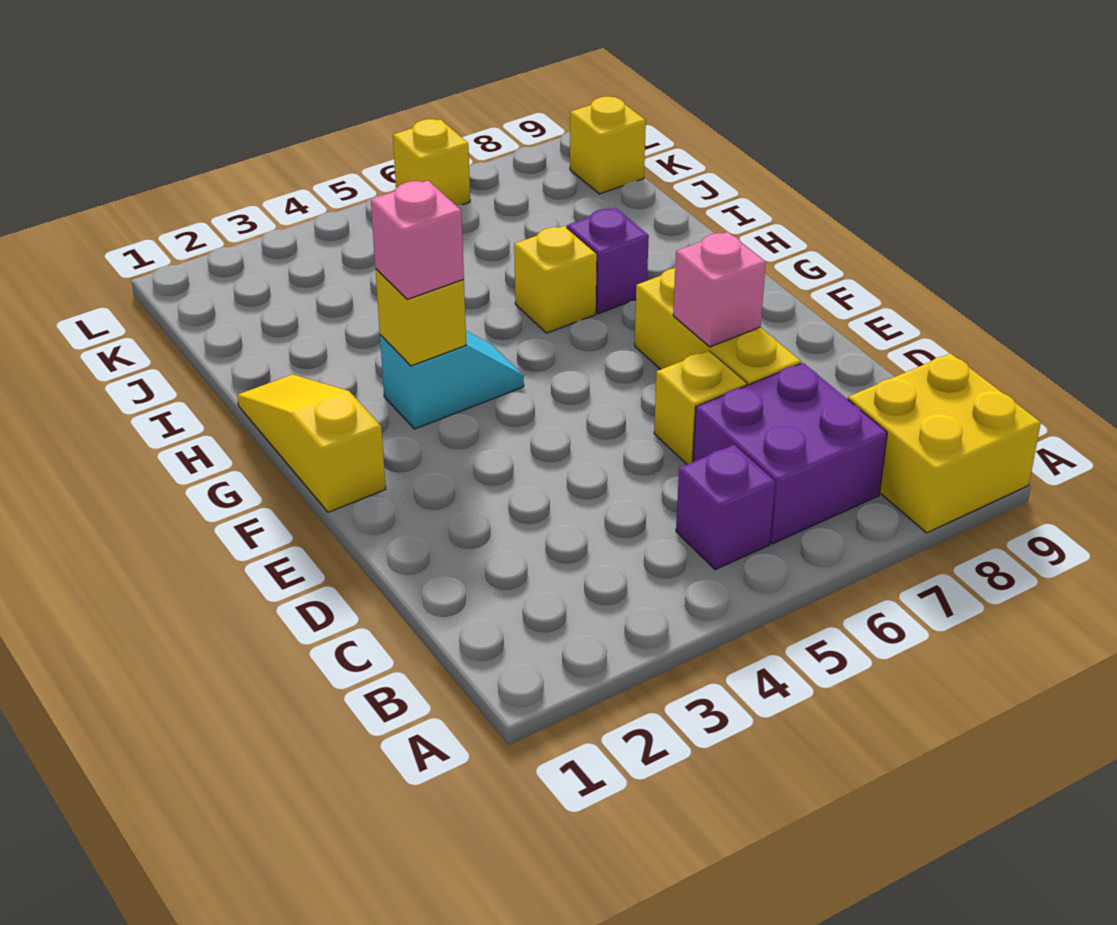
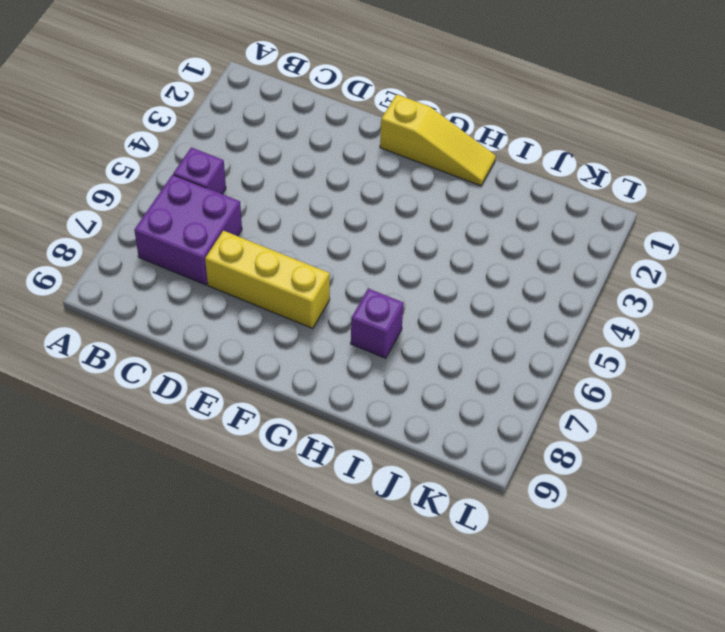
none -> yellow 2x2 brick [848,353,1041,533]
none -> yellow 1x1 brick [654,351,747,464]
none -> cyan 1x2 slope [380,331,524,429]

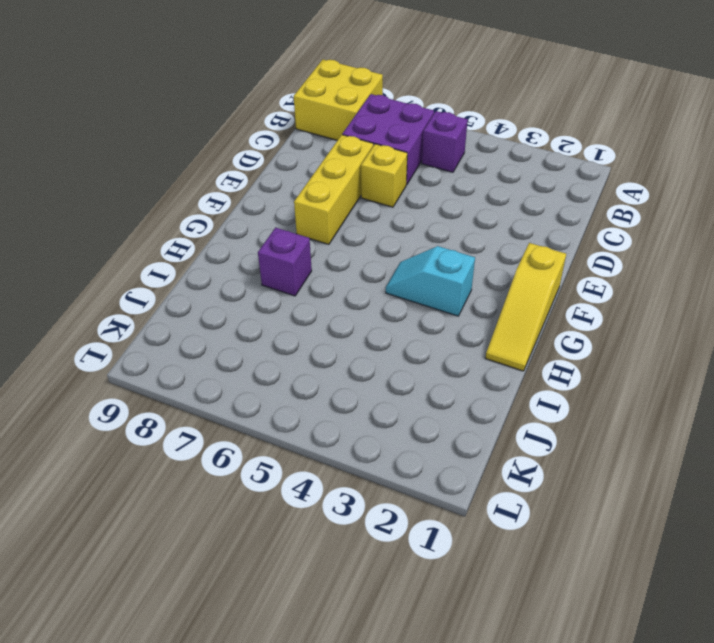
none -> yellow 1x1 brick [514,226,597,333]
none -> yellow 1x1 brick [570,97,646,194]
none -> yellow 1x1 brick [393,119,470,205]

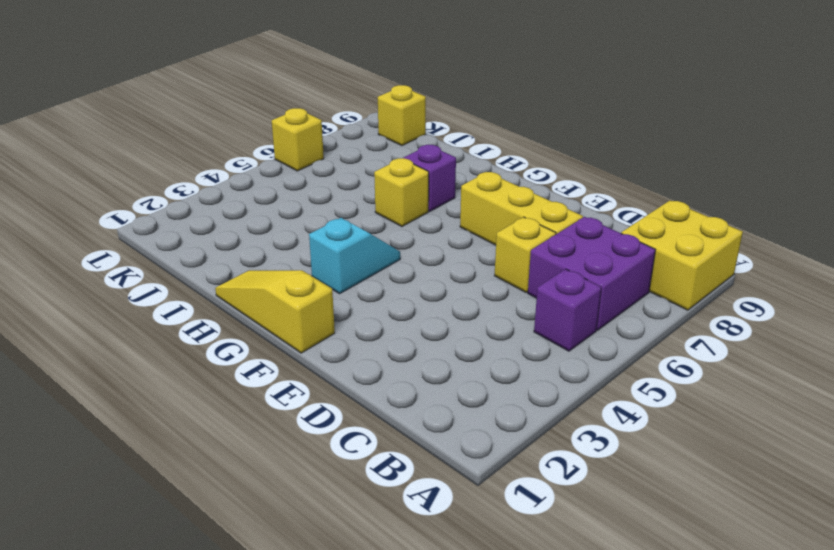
none -> pink 1x1 brick [673,232,766,347]
none -> yellow 1x1 brick [375,269,466,366]
none -> pink 1x1 brick [371,181,464,299]

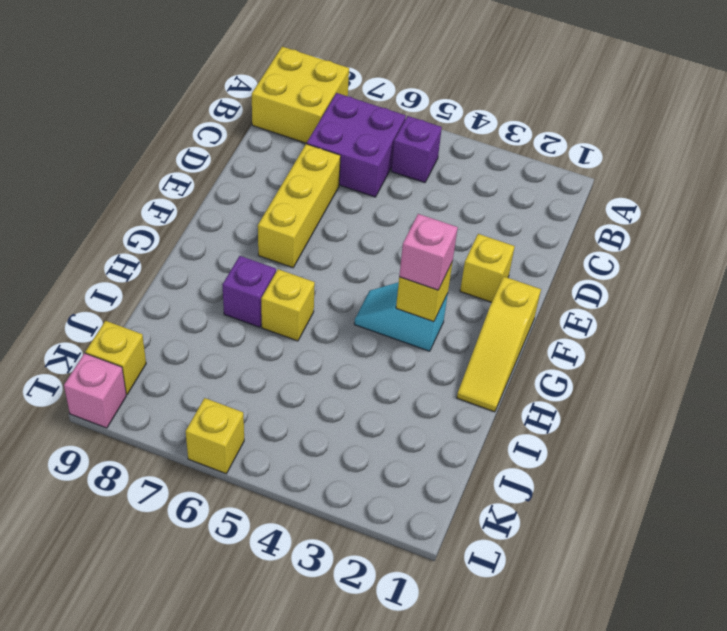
yellow 1x1 brick [460,234,515,302] -> yellow 1x1 brick moved to [654,351,747,464]
pink 1x1 brick [64,353,126,428] -> pink 1x1 brick moved to [673,232,766,347]

